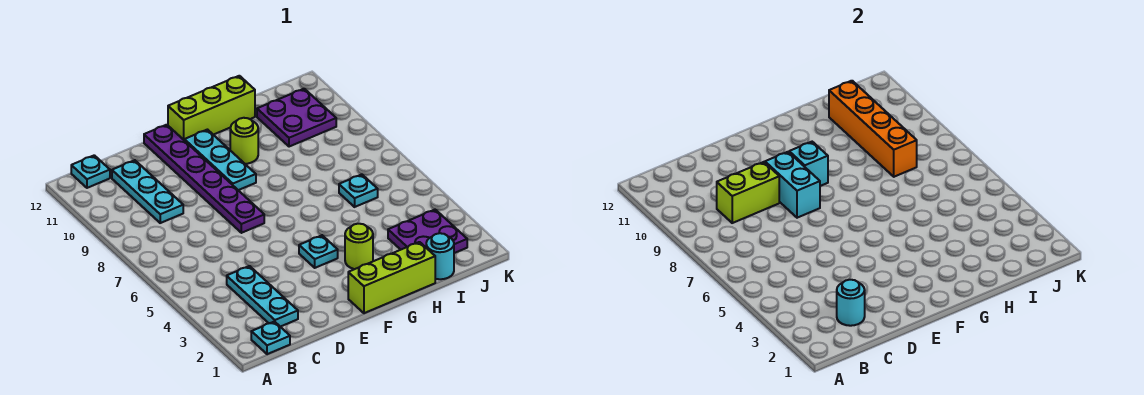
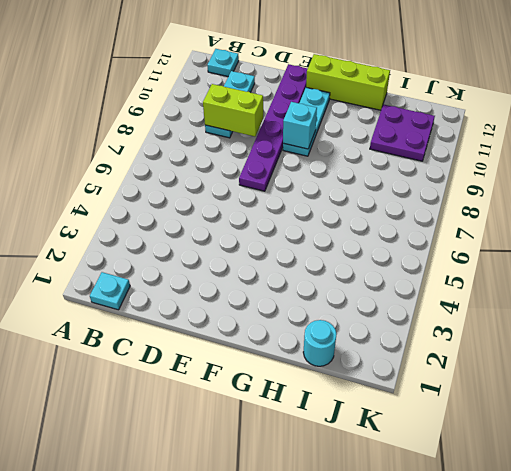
none -> cyan 1x3 plate [227,266,298,327]
none -> lime 1x3 brick [348,242,435,313]
none -> cyan 1x1 plate [299,235,338,268]

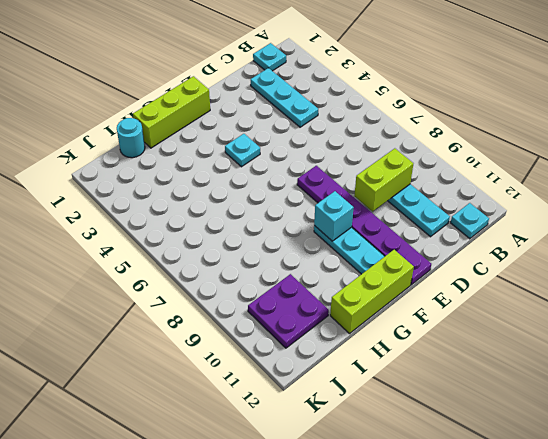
none -> lime 1x1 round brick [345,224,373,269]
none -> lime 1x1 round brick [230,118,258,164]
none -> purple 2x2 plate [388,210,467,253]

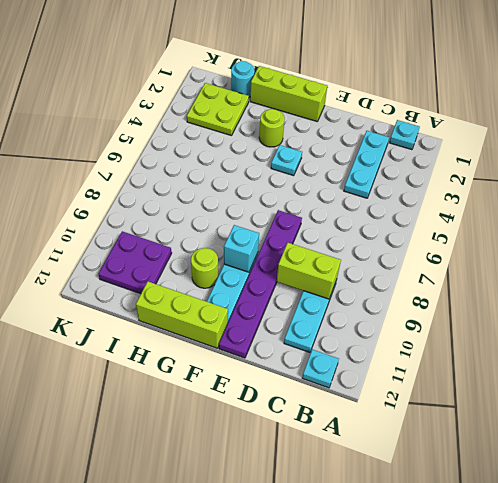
lime 2x2 plate [187,83,249,136] -> purple 2x2 plate [388,210,467,253]
none -> cyan 1x1 plate [339,174,378,207]
none -> cyan 1x1 round brick [837,280,865,326]
none -> cyan 1x2 brick [765,152,820,218]

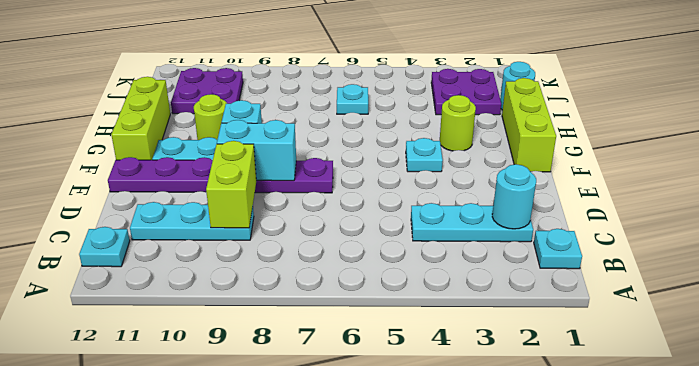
none -> orange 1x4 brick [829,81,917,177]

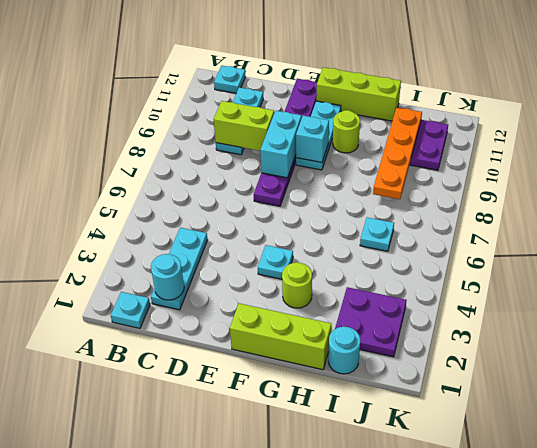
orange 1x4 plate [373,108,422,199] -> orange 1x4 brick [829,81,917,177]

